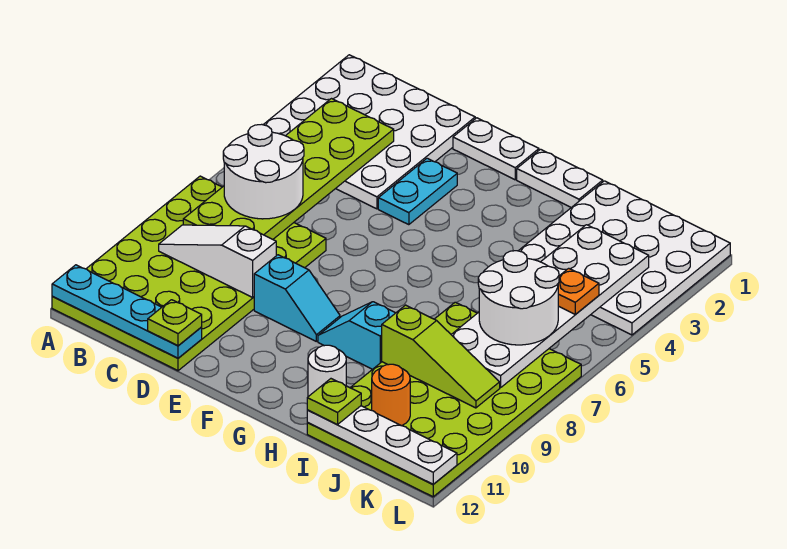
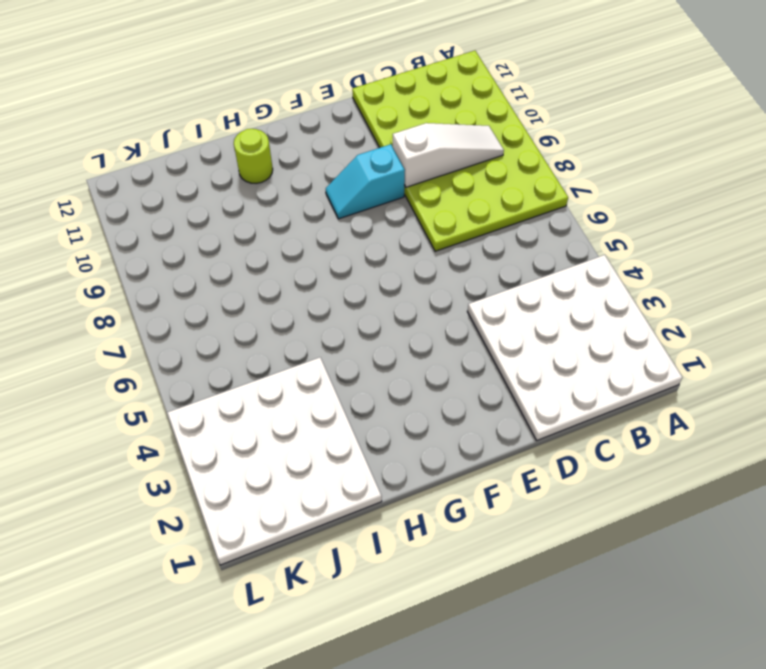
lime 1x1 round brick [234,129,273,183] -> white 1x1 round brick [308,345,346,397]
none -> white 1x2 plate [453,118,539,180]
none -> cyan 1x2 plate [378,158,457,225]
none -> white 1x2 plate [517,149,603,207]

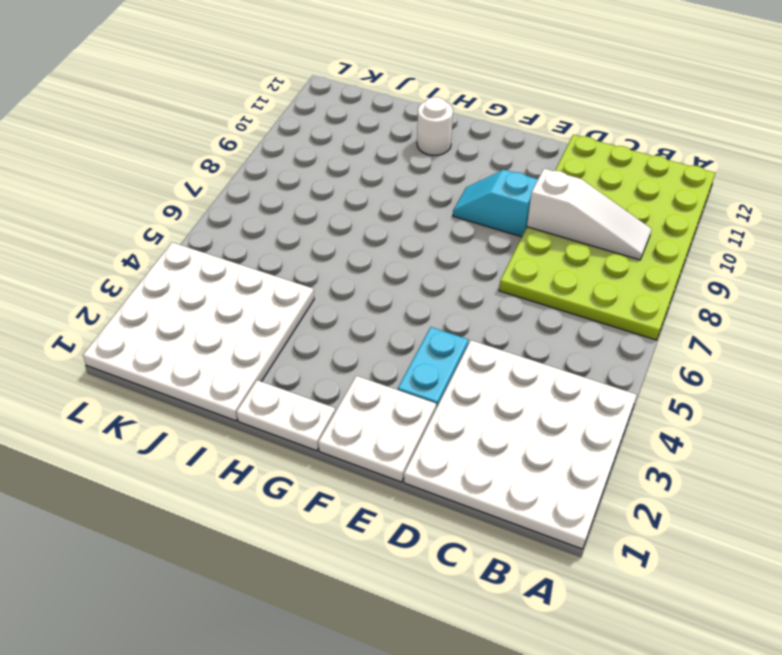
white 2x2 plate [318,376,436,482] -> white 1x2 plate [453,118,539,180]
none -> cyan 1x2 slope [318,302,395,369]
none -> lime 4x6 plate [307,302,581,497]
none -> cyan 1x4 plate [52,265,202,358]

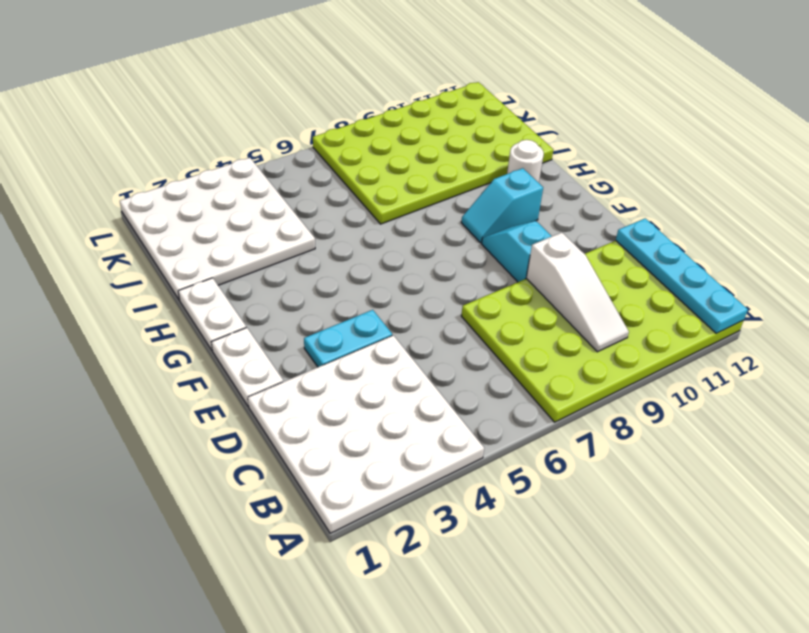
cyan 1x2 slope [461,168,543,243] -> cyan 1x2 slope turned to [318,302,395,369]
none -> lime 2x6 plate [183,99,394,239]
none -> lime 1x3 slope [382,305,500,408]
none -> white 1x4 plate [307,406,457,484]

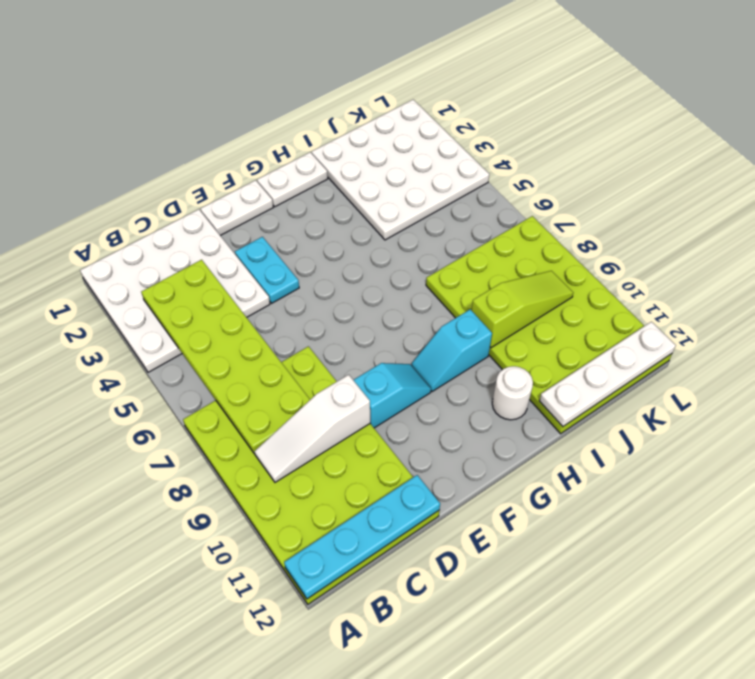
none -> white 2x6 plate [451,225,649,388]
none -> orange 1x1 round brick [372,364,410,426]
none -> white 2x2 round brick [223,124,304,219]

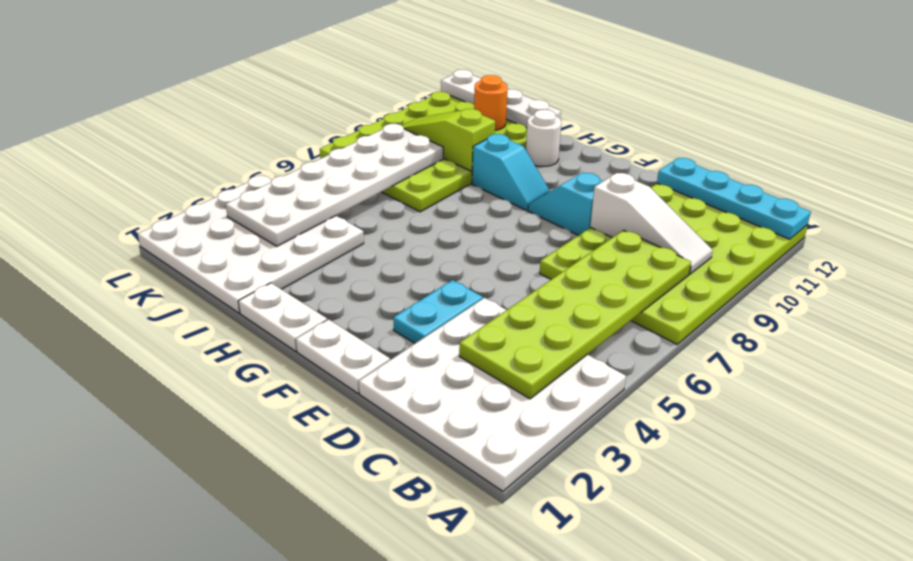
none -> white 2x2 round brick [223,124,304,219]
none -> lime 1x1 plate [148,300,202,346]
none -> lime 1x1 plate [307,379,361,424]

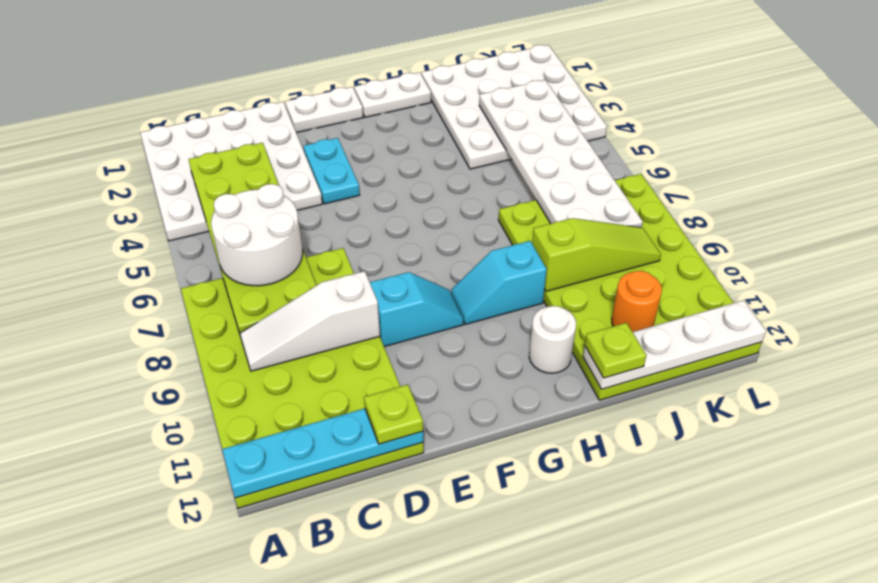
none -> white 2x2 round brick [478,251,559,345]
none -> orange 1x1 plate [558,268,599,314]

